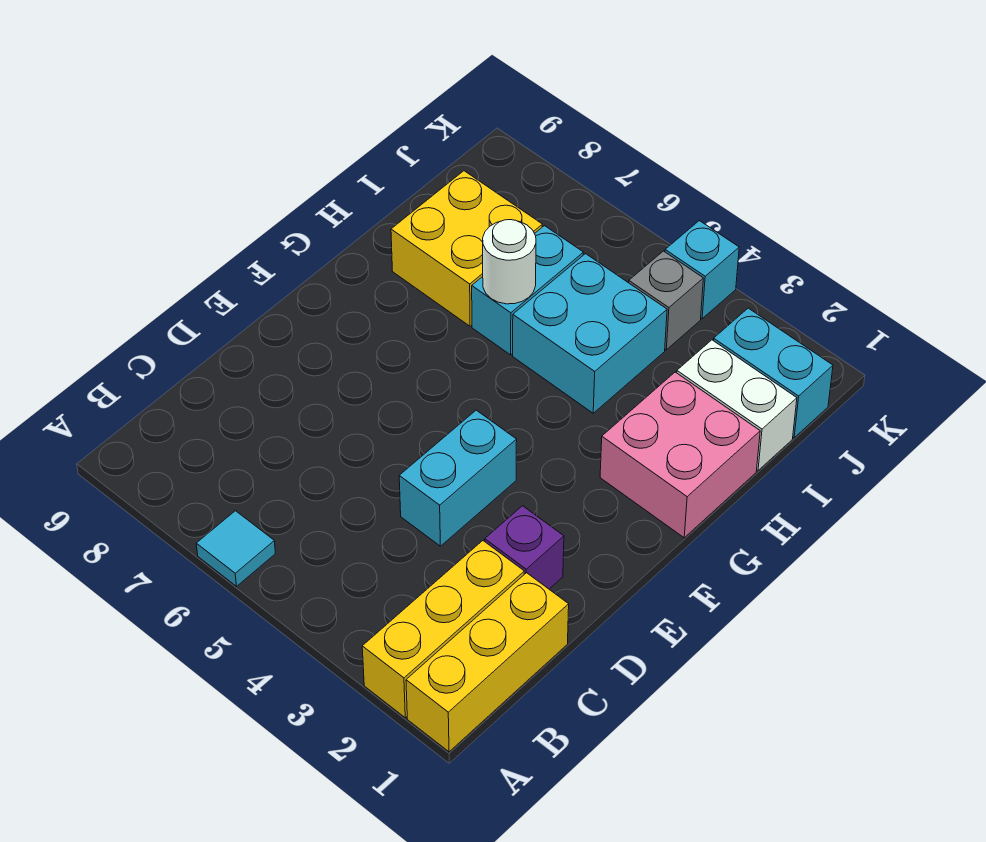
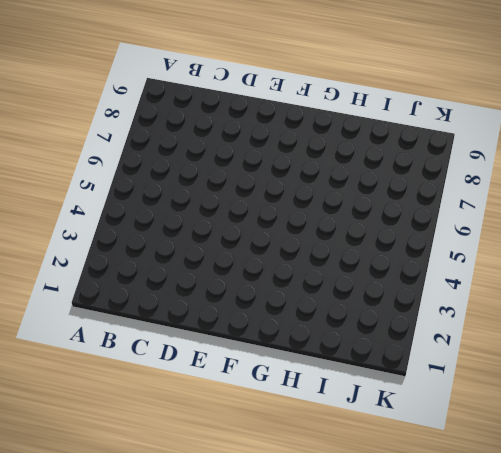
none -> yellow 1x3 brick [406,573,569,752]
none -> yellow 1x3 brick [362,541,524,718]
none -> cyan 1x1 tile [196,511,275,586]

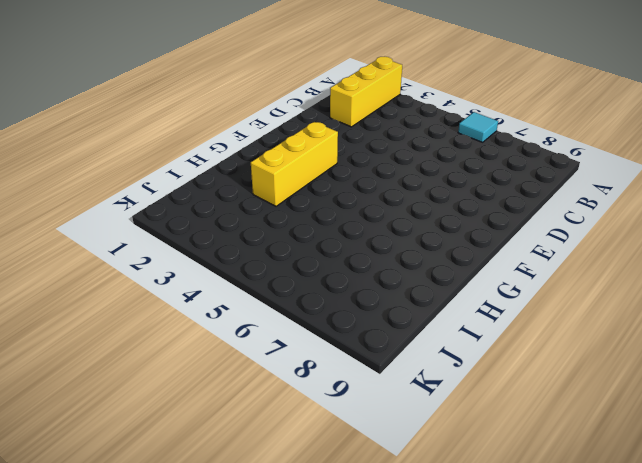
yellow 1x3 brick [251,122,338,206] -> yellow 1x3 brick moved to [406,573,569,752]
none -> purple 1x1 brick [485,506,564,589]
none -> cyan 1x2 brick [399,410,517,546]
none -> pink 2x2 brick [600,372,760,538]

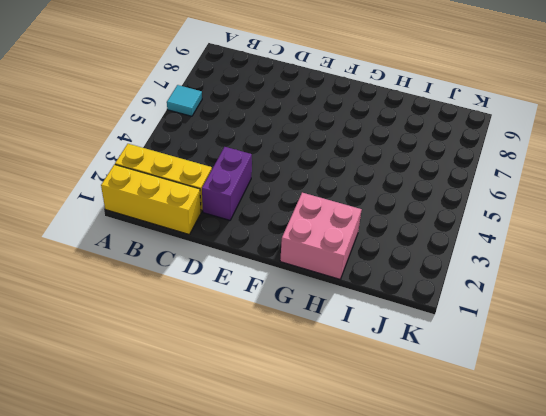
purple 1x2 brick [202,147,252,220] -> purple 1x1 brick [485,506,564,589]
none -> cyan 1x2 brick [399,410,517,546]
none -> cyan 2x2 brick [513,254,667,413]
none -> cyan 1x2 brick [472,226,584,355]

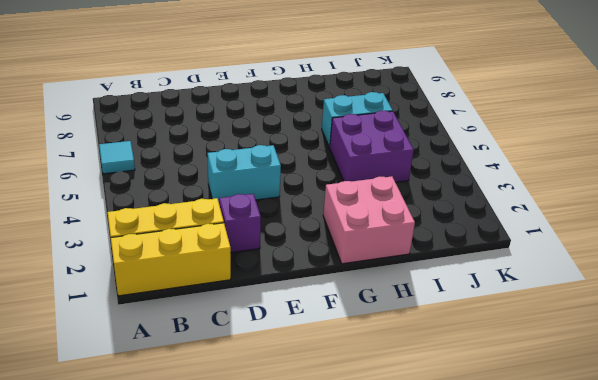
purple 2x2 brick [330,111,414,182] -> cyan 2x2 brick [513,254,667,413]
none -> yellow 2x2 brick [391,171,542,326]
none -> white 1x2 brick [677,340,797,470]
none -> cyan 1x2 brick [714,308,833,438]

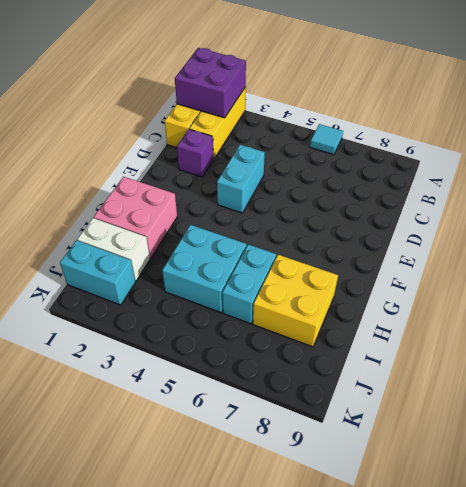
purple 2x2 brick [175,48,246,118] -> none
none -> grey 1x1 brick [629,251,703,350]
none -> cyan 1x1 brick [665,221,739,319]
none -> white 1x1 round brick [483,220,536,304]

